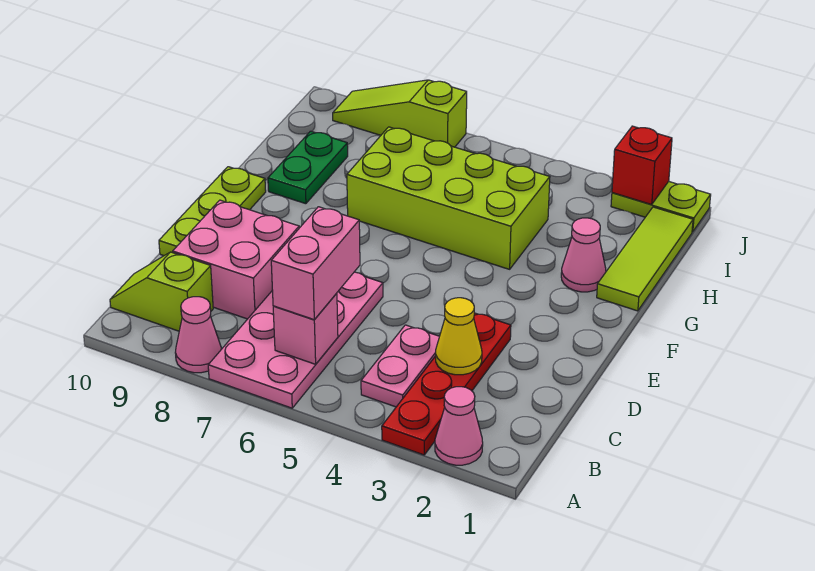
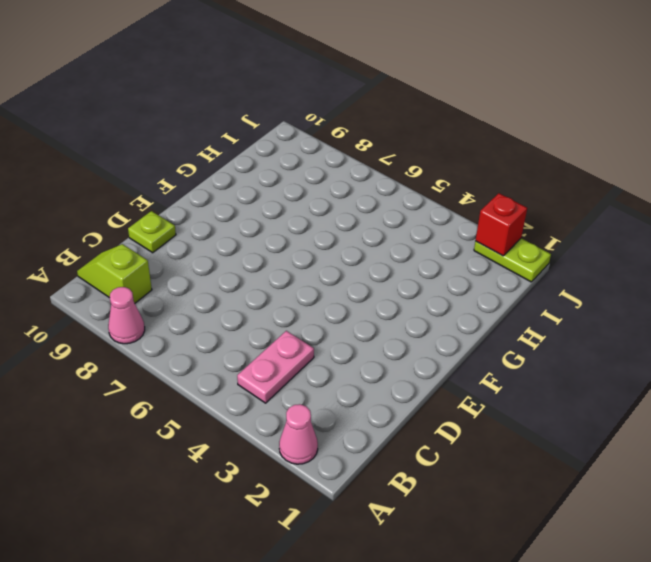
lime 1x1 plate [128,211,176,253] -> lime 1x3 plate [159,167,266,256]
none -> red 1x4 plate [382,313,511,455]
none -> pink 2x4 plate [208,272,383,408]
none -> pink 2x2 brick [173,200,299,319]

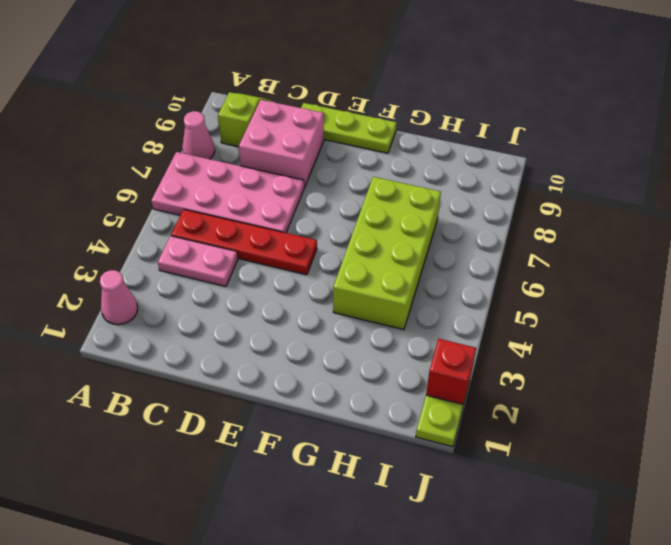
red 1x4 plate [171,209,317,275] -> red 1x4 plate moved to [382,313,511,455]
none -> lime 1x3 tile [597,207,693,311]
none -> pink 1x1 cone [561,218,606,292]
none -> green 1x2 plate [268,131,348,204]

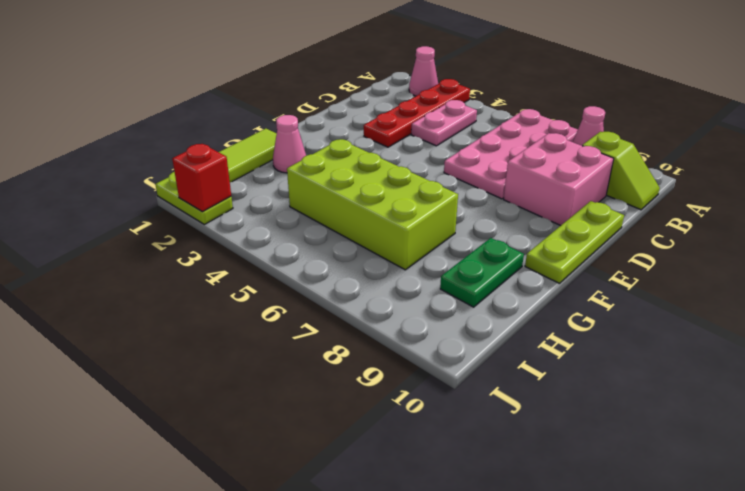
none -> lime 1x3 slope [333,80,467,147]
none -> pink 1x1 brick [273,293,338,364]
none -> yellow 1x1 cone [436,298,482,375]

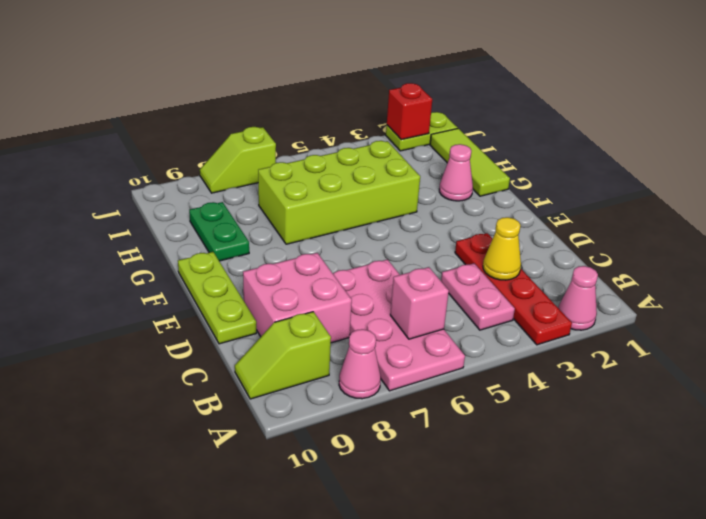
lime 1x2 slope [200,127,276,193] -> lime 1x3 slope [333,80,467,147]
none -> pink 1x2 brick [271,207,360,320]

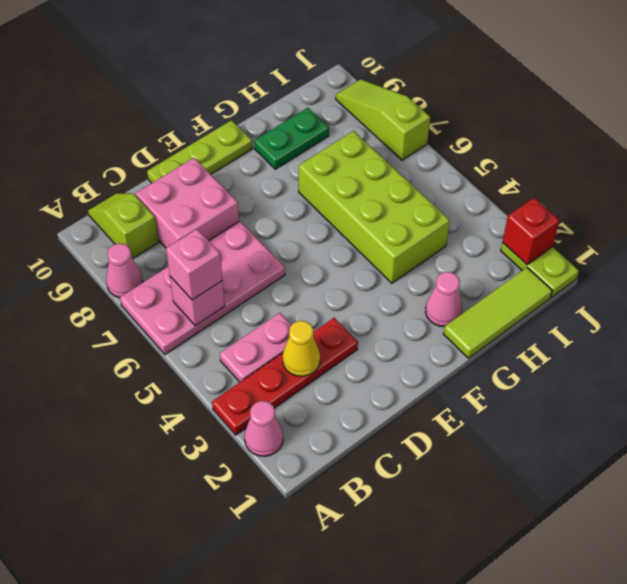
pink 1x1 brick [166,229,222,300] -> pink 1x2 brick [271,207,360,320]

